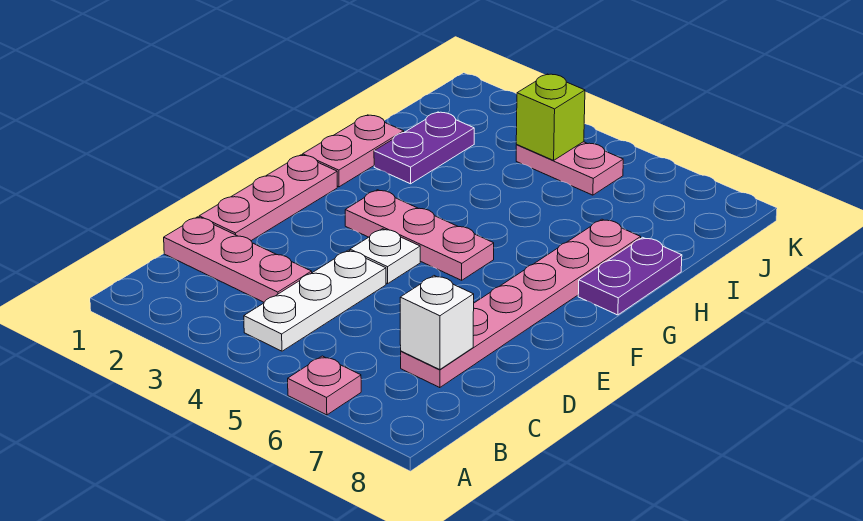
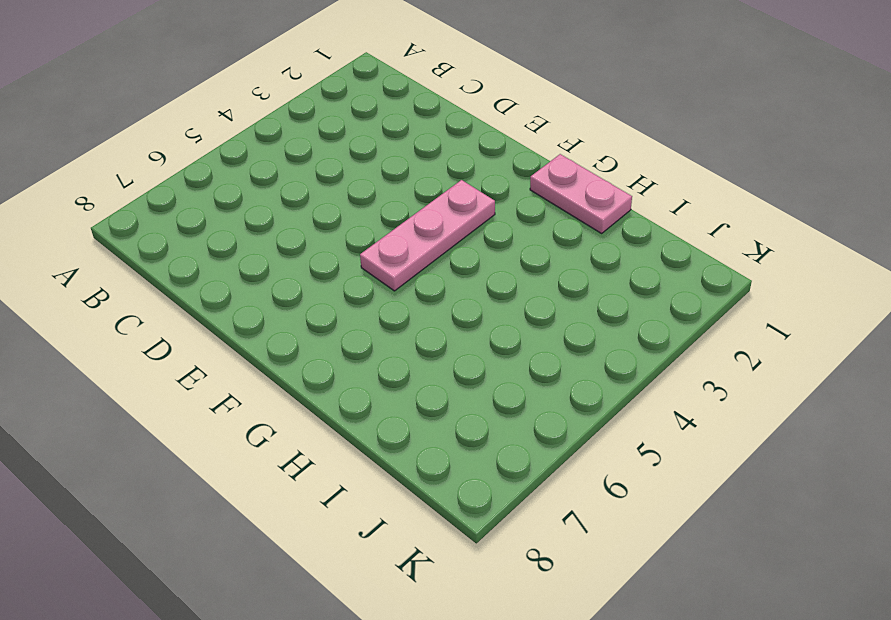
none -> pink 1x1 plate [288,356,361,415]
none -> white 1x3 plate [244,250,386,351]
none -> pink 1x3 plate [164,217,312,302]

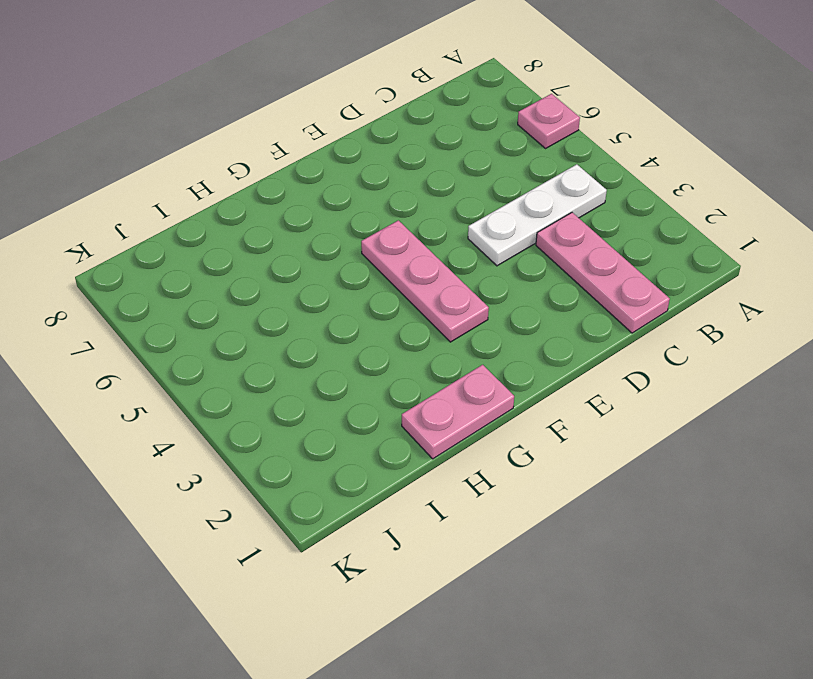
none -> pink 1x6 plate [401,219,641,388]
none -> pink 1x3 plate [199,155,337,241]
none -> white 1x1 plate [350,229,420,284]

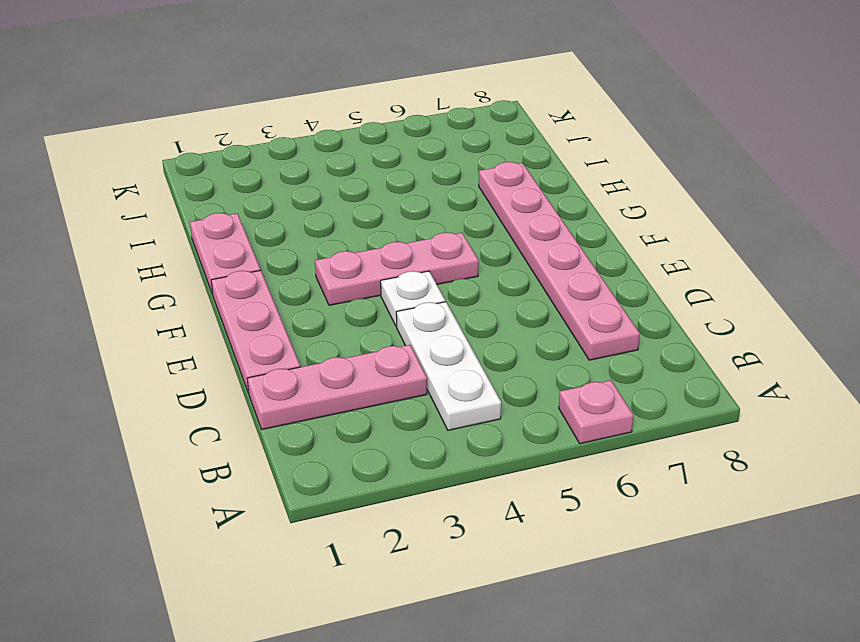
none -> purple 1x2 plate [578,237,682,315]
none -> purple 1x2 plate [374,112,474,184]
none -> pink 1x2 plate [516,142,623,195]

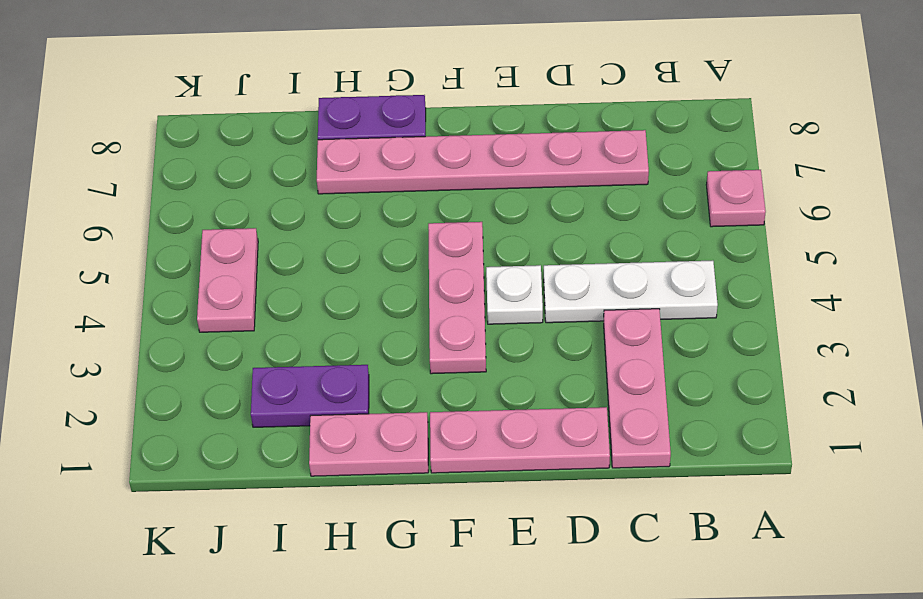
none -> white 1x1 brick [400,276,474,370]
none -> lime 1x1 brick [516,74,585,160]

